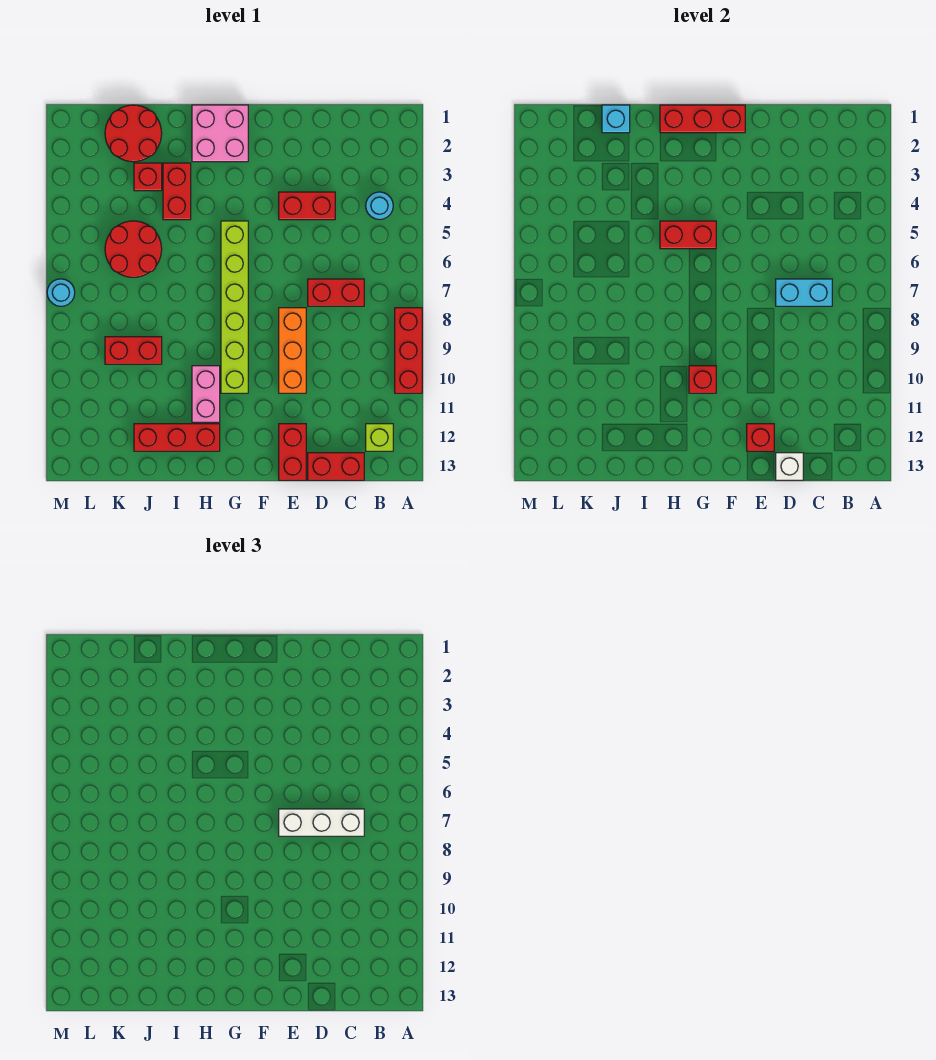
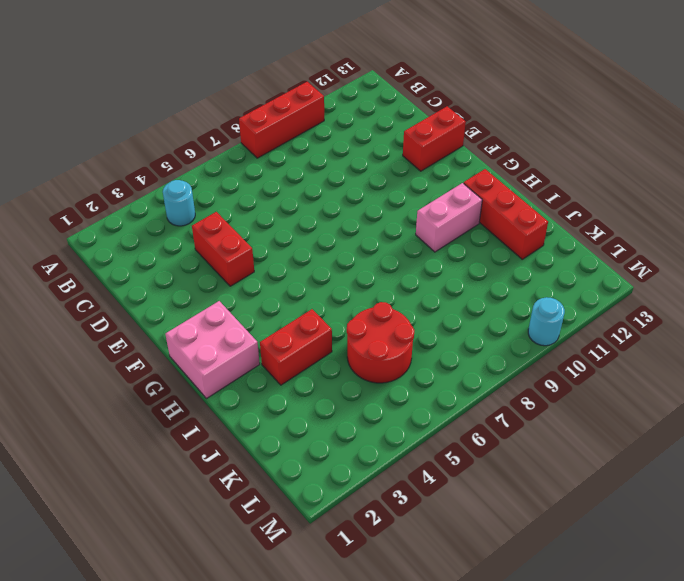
cyan 1x1 round brick [528,297,565,346] -> cyan 1x1 round brick moved to [47,279,75,306]
none -> lime 1x1 brick [366,424,393,451]
none -> red 1x2 brick [308,279,364,306]
none -> red 1x2 brick [308,453,364,480]

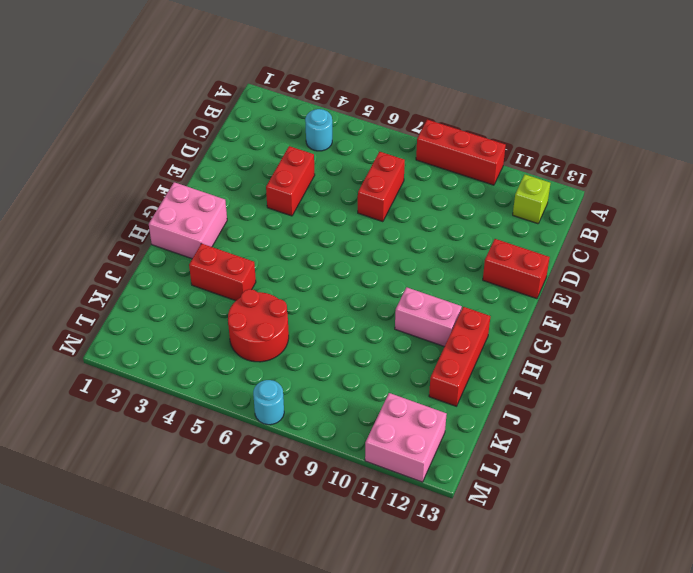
pink 2x2 brick [365,393,447,482] -> none
none -> red 1x2 brick [308,453,364,480]
none -> orange 1x3 brick [279,308,306,393]
none -> lime 1x6 brick [221,221,248,393]

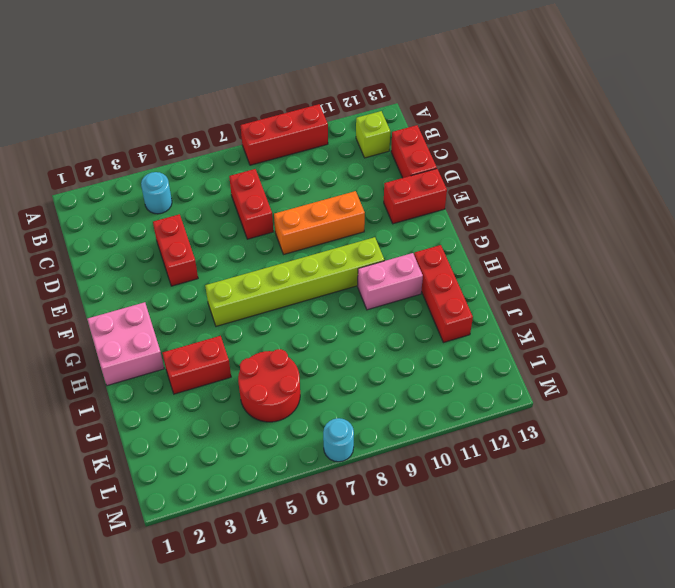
none -> red 2x2 round brick [105,105,162,162]
none -> red 1x1 brick [134,163,162,191]
none -> red 1x2 brick [105,337,162,364]

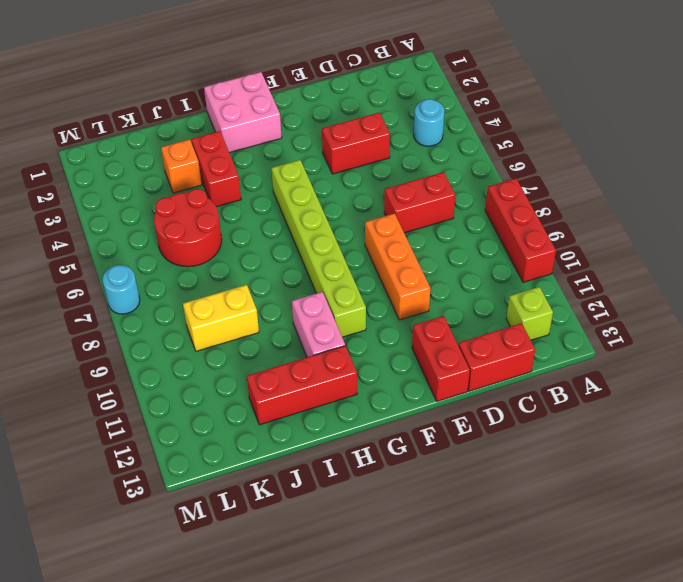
orange 1x1 brick [161,139,202,193] -> red 1x1 brick [134,163,162,191]
yellow 1x2 brick [183,285,259,351] -> red 1x2 brick [105,337,162,364]
none -> red 2x2 round brick [105,105,162,162]
none -> cyan 1x2 brick [776,279,832,306]
none -> white 1x1 brick [776,453,803,480]

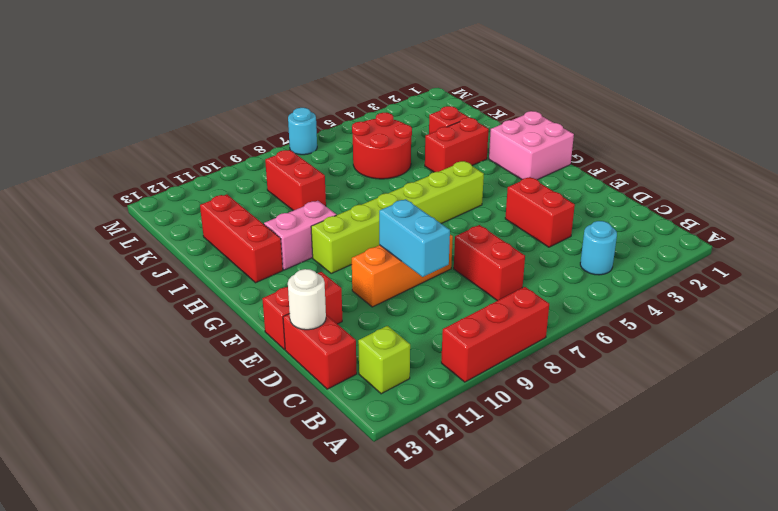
cyan 1x2 brick [379,199,450,277] -> cyan 1x2 brick moved to [776,279,832,306]
white 1x1 round brick [288,269,326,330] -> white 1x1 brick [776,453,803,480]
none -> red 2x2 round brick [105,105,162,162]
none -> red 1x1 brick [747,424,774,451]
none -> red 1x3 brick [660,105,745,133]

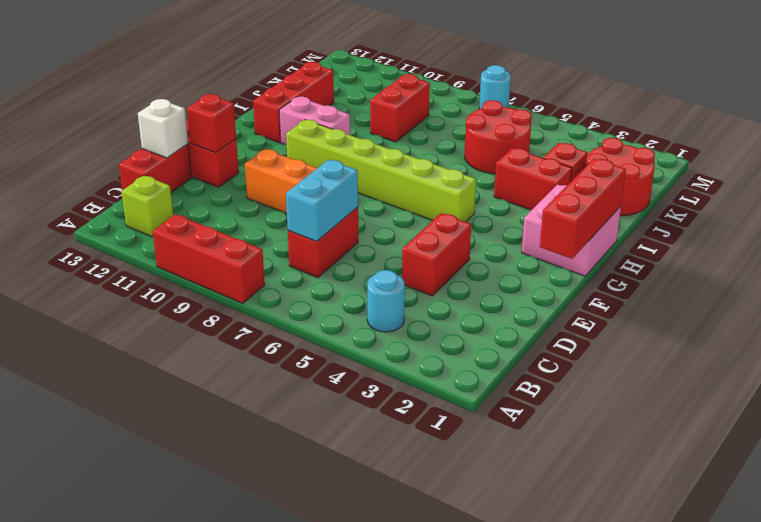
none -> red 1x2 brick [660,221,716,249]
none -> red 1x1 brick [689,366,716,393]
none -> cyan 1x1 brick [602,105,630,133]

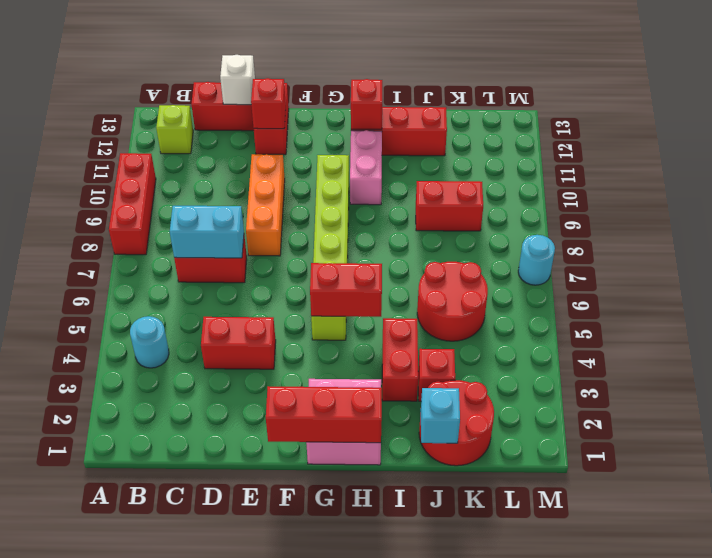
red 1x1 brick [351,79,382,129] -> red 1x1 brick moved to [689,366,716,393]
none -> white 1x3 brick [279,809,364,836]

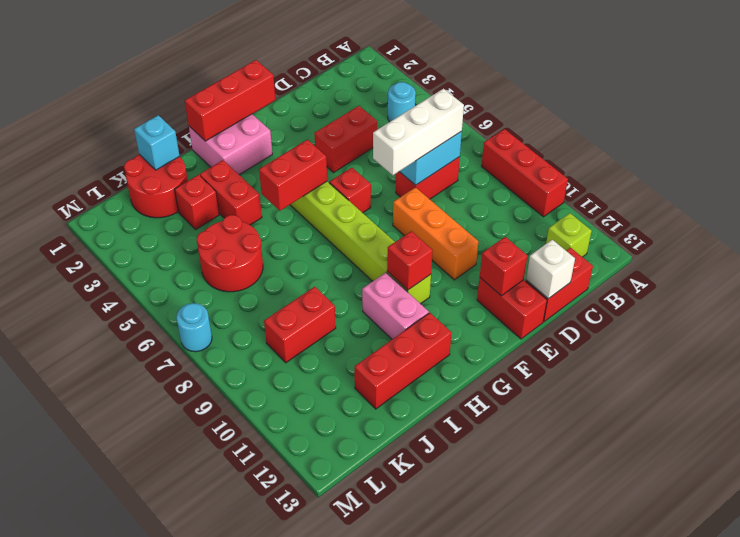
red 1x1 brick [329,168,371,213] -> none

